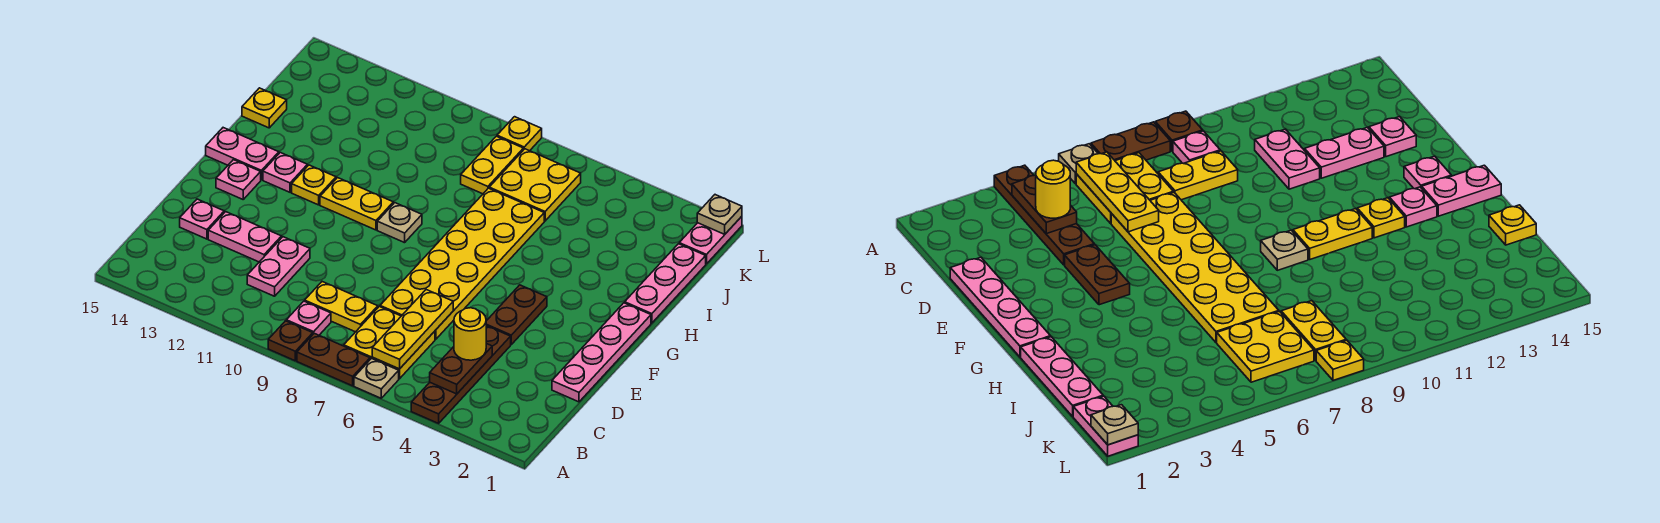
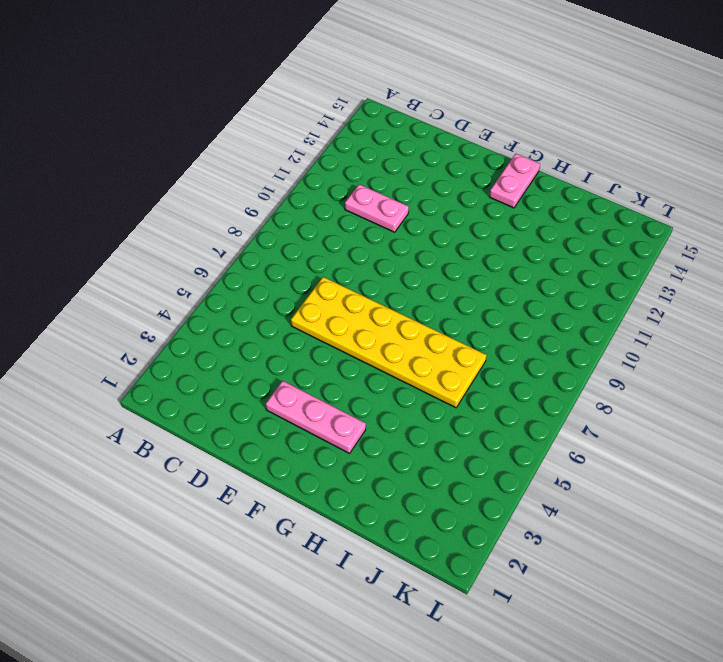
pink 1x3 plate [266,381,366,453] -> pink 1x3 plate moved to [625,244,706,323]
none -> brown 1x4 plate [411,326,511,423]
none -> tan 1x1 plate [354,359,399,398]
none -> brown 1x2 plate [297,333,370,386]

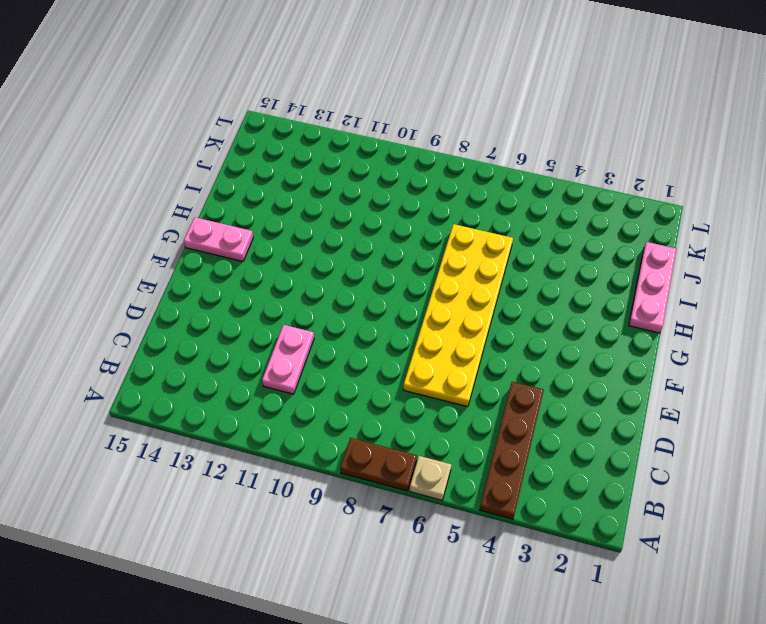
none -> brown 1x1 plate [268,321,313,361]
none -> yellow 2x2 plate [344,307,435,379]
none -> pink 1x1 plate [286,301,331,335]

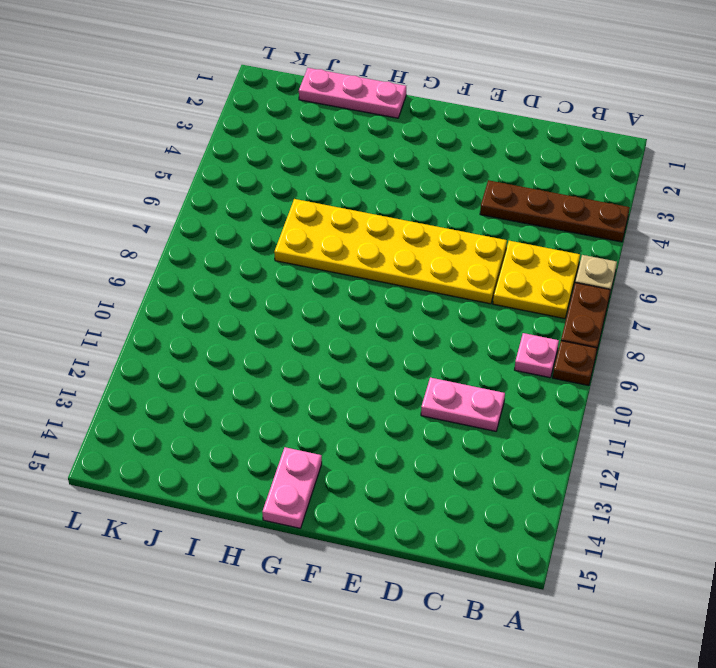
none -> yellow 1x2 plate [305,282,378,332]
none -> pink 1x4 plate [552,303,651,402]
none -> pink 1x2 plate [208,212,282,262]

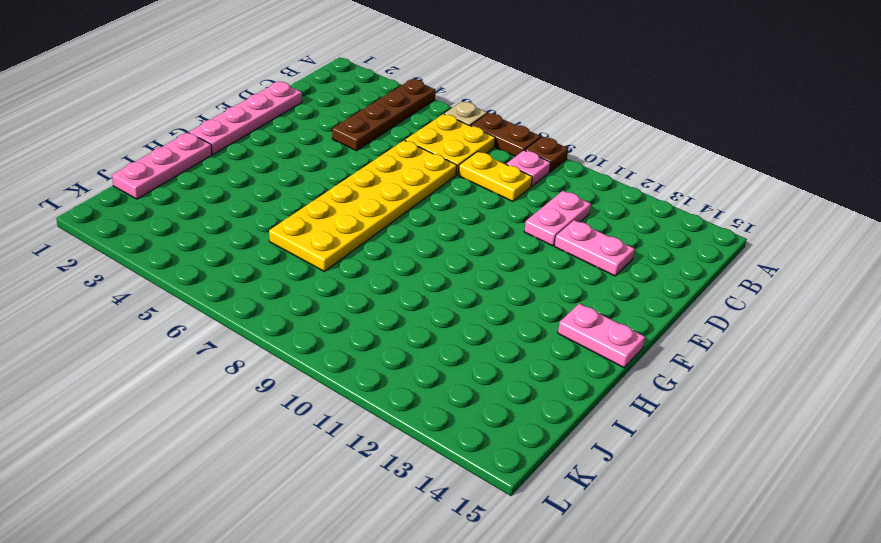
none -> pink 1x1 plate [180,199,224,239]
none -> brown 1x2 plate [486,285,547,344]
none -> pink 1x1 plate [216,160,261,199]

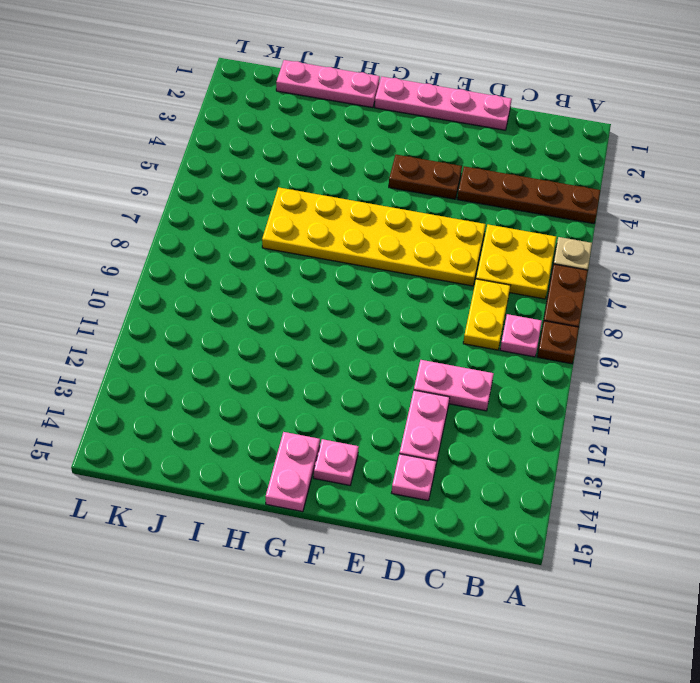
none -> tan 1x1 plate [377,203,422,243]
none -> yellow 1x2 plate [320,178,393,230]
none -> yellow 1x1 plate [292,165,336,205]

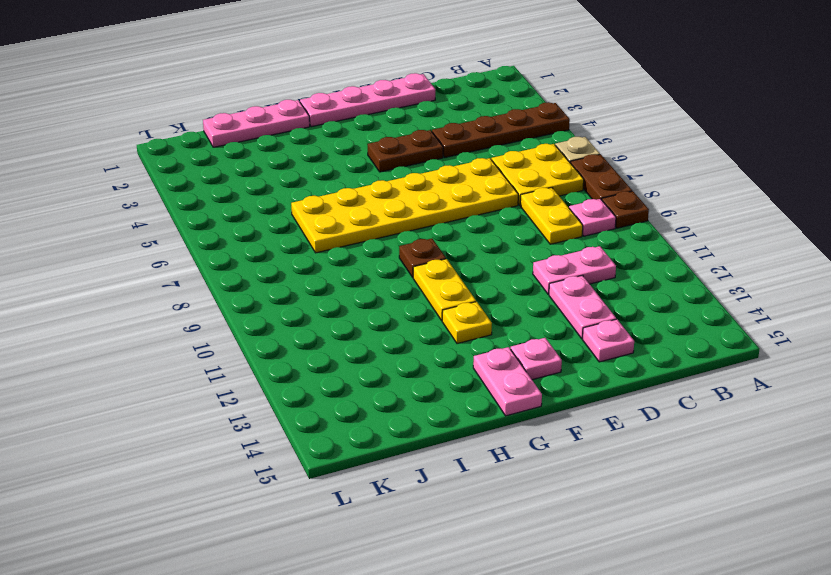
brown 1x1 plate [399,239,446,277] -> tan 1x1 plate [377,203,422,243]
none -> pink 1x1 plate [263,153,307,192]
none -> yellow 1x1 plate [242,88,287,128]
none -> yellow 2x2 plate [489,149,581,221]

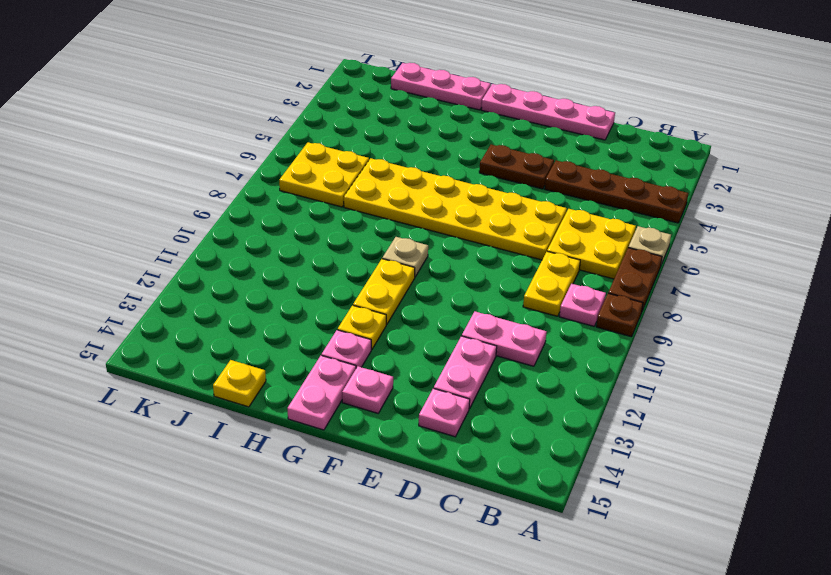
none -> yellow 1x2 plate [461,136,523,194]
none -> pink 1x2 plate [679,216,742,264]
none -> yellow 1x1 plate [497,117,542,151]

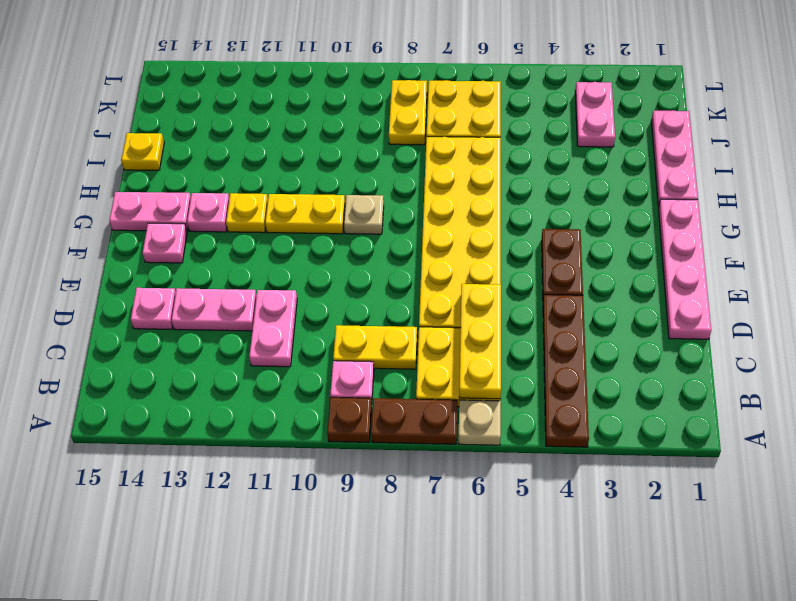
pink 1x2 plate [575,82,615,147] -> pink 1x2 plate moved to [679,216,742,264]
none -> yellow 1x1 plate [497,117,542,151]
none -> brown 1x2 plate [430,344,492,394]
none -> tan 1x1 plate [697,195,742,234]

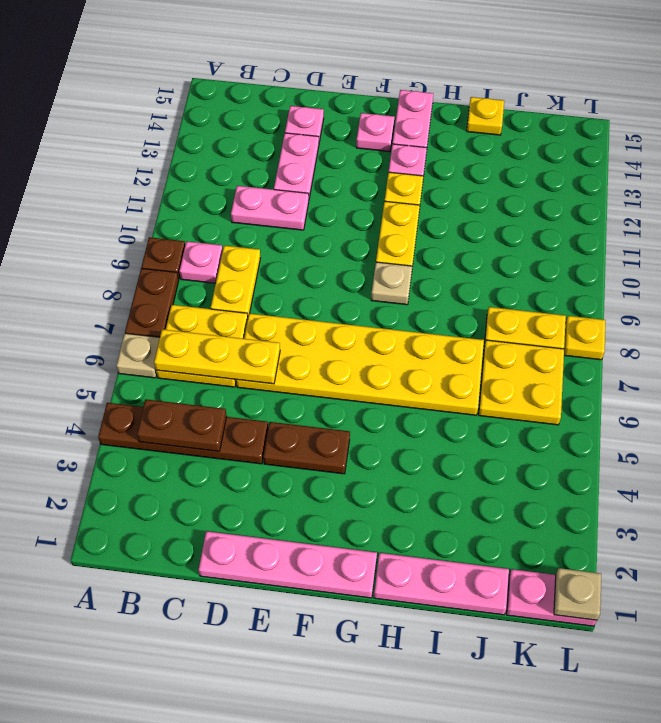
none -> yellow 1x1 round brick [454,308,486,360]

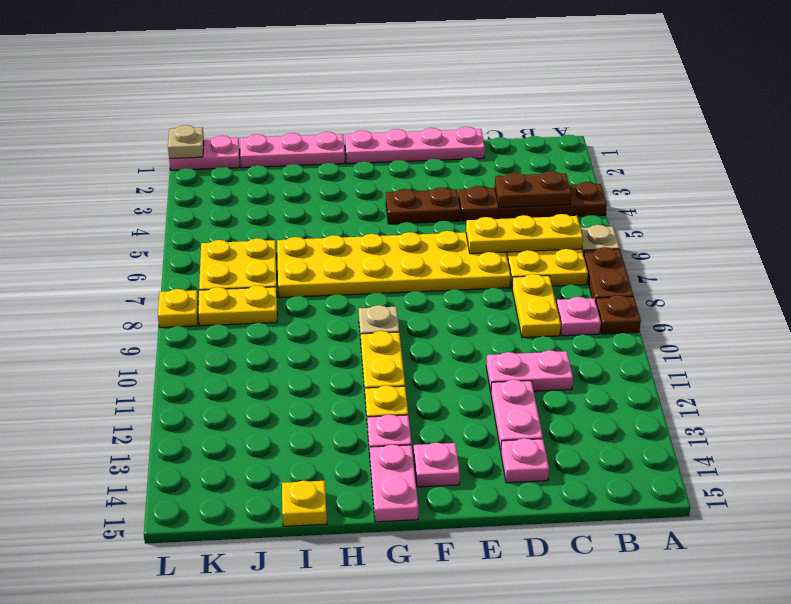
none -> yellow 1x1 round brick [454,308,486,360]

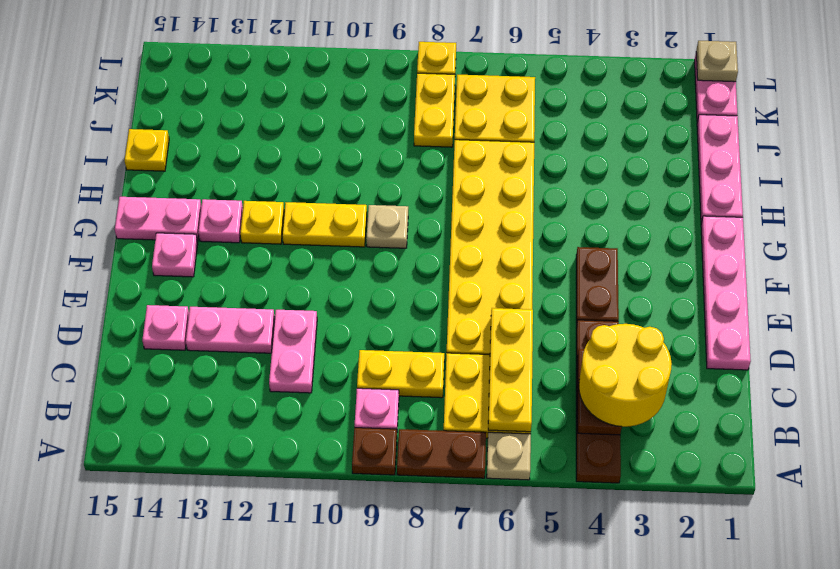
yellow 2x2 round brick [579,324,672,427] -> yellow 1x1 round brick [454,308,486,360]

